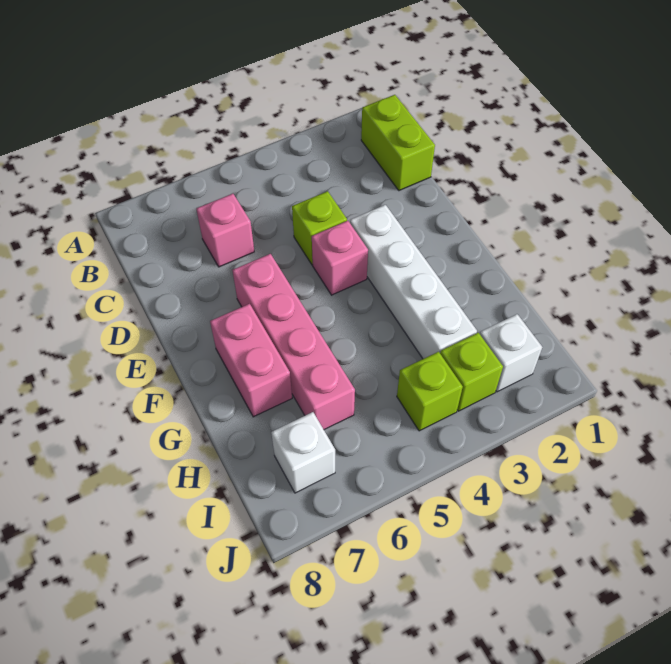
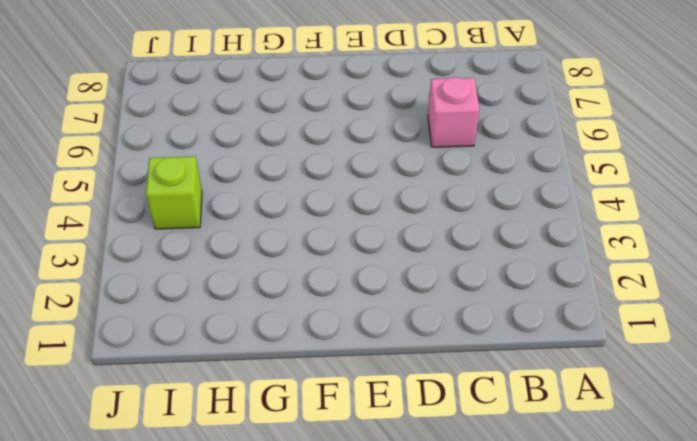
none -> lime 1x2 brick [361,95,435,191]
none -> lime 1x1 brick [292,191,347,265]

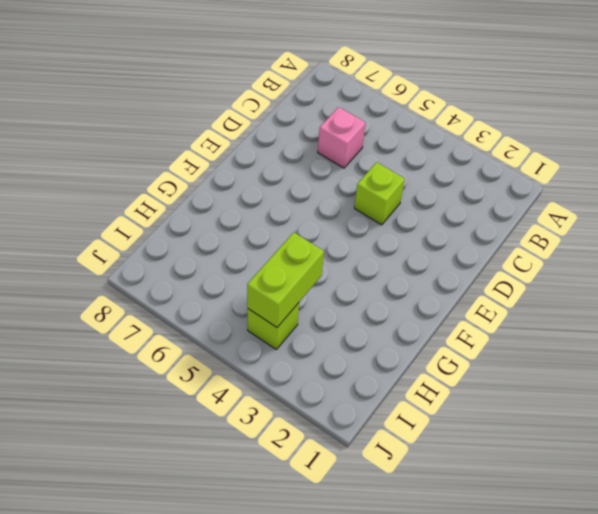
lime 1x2 brick [247,232,324,327] -> lime 1x2 brick moved to [361,95,435,191]
none -> white 1x4 brick [350,205,477,359]
none -> pink 1x1 brick [312,221,368,295]

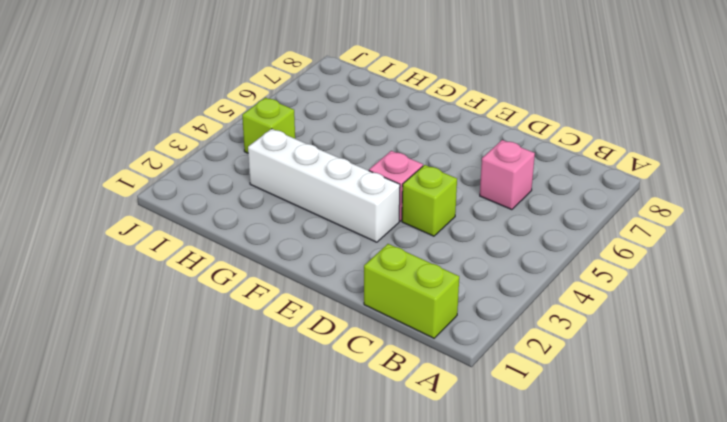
none -> pink 1x4 brick [233,254,355,429]
none -> pink 1x2 brick [210,304,292,417]

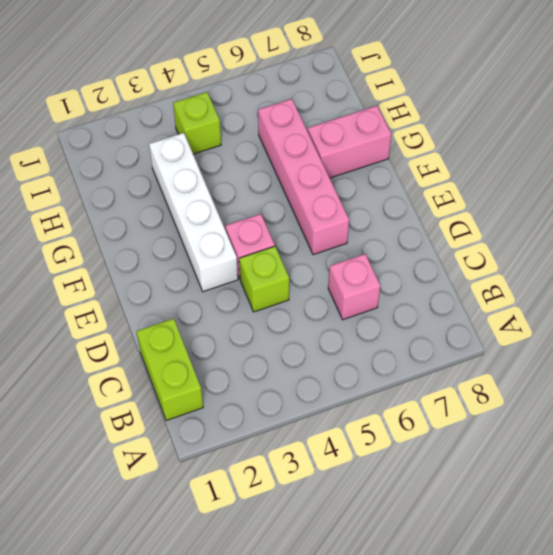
pink 1x2 brick [308,106,391,178] -> pink 1x2 brick turned to [210,304,292,417]
none -> white 1x1 brick [480,314,542,392]
none -> lime 1x1 brick [440,333,503,411]

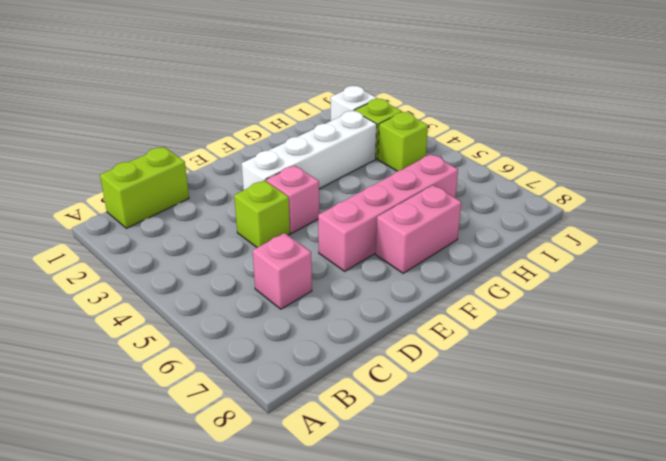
none -> white 1x1 brick [271,412,335,493]

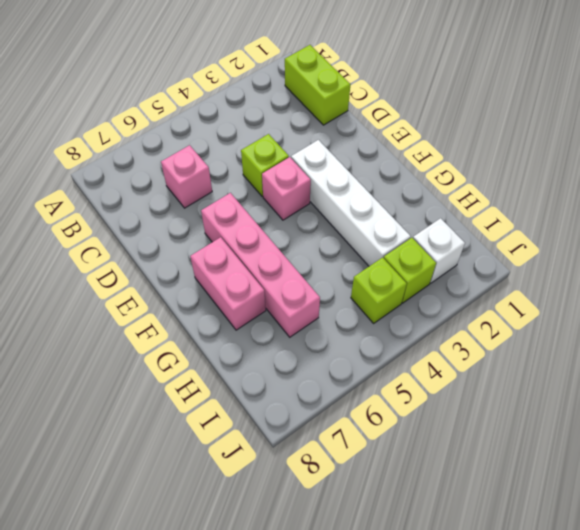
none -> white 1x1 brick [271,412,335,493]

